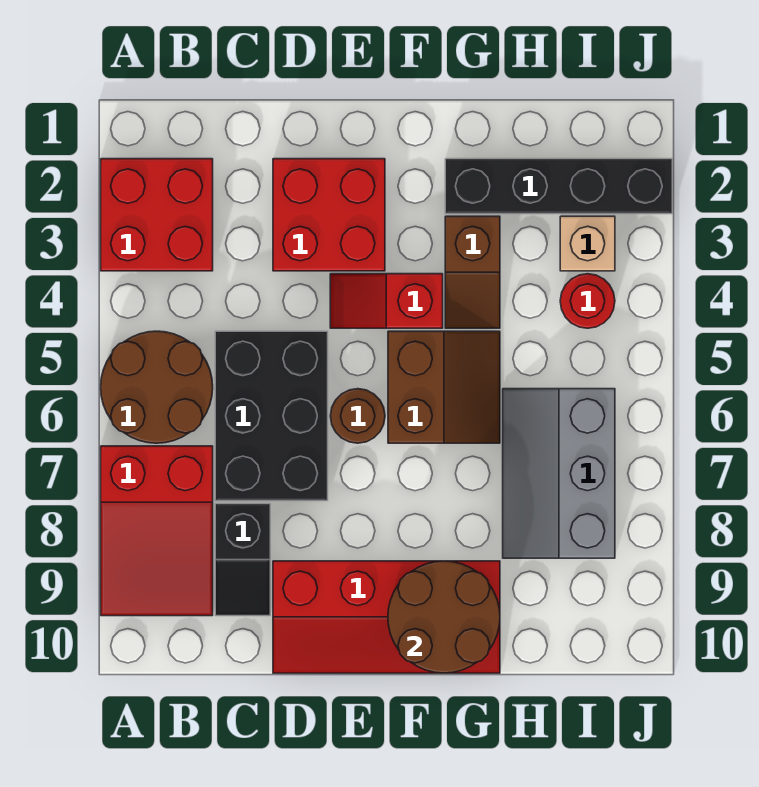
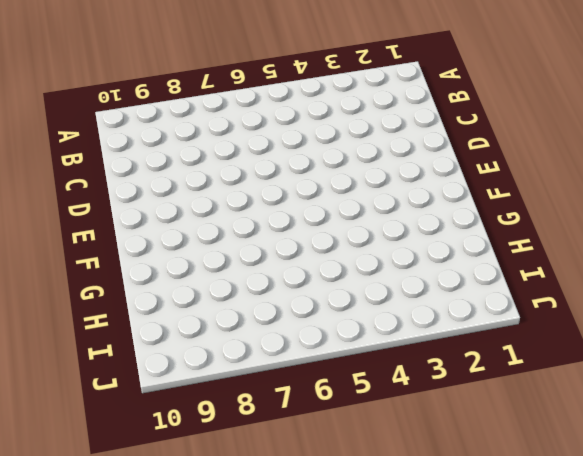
none -> red 2x2 brick [101,159,213,271]
none -> brown 2x2 round brick [101,331,213,443]
none -> red 2x3 slope [101,446,213,616]

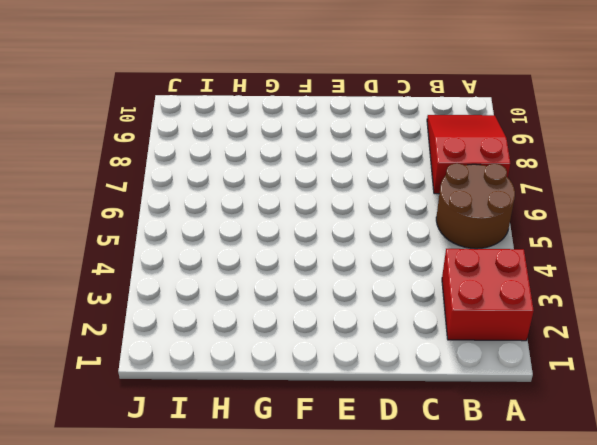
none -> black 2x3 brick [215,331,328,501]
none -> black 1x2 slope [215,504,270,616]
none -> red 2x2 brick [273,159,385,271]

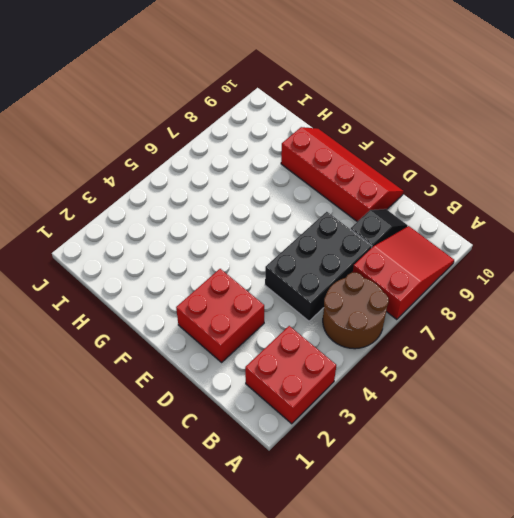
none -> red 1x2 slope [330,274,443,328]
none -> brown 1x1 round brick [330,389,385,443]
none -> brown 2x2 slope [388,331,500,443]

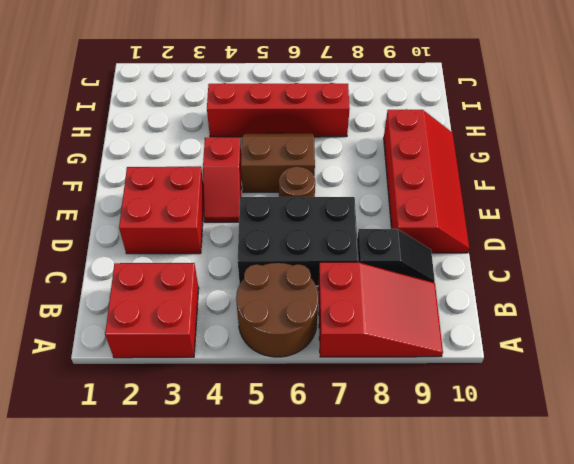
red 1x4 brick [207,83,350,137] -> grey 2x3 slope [503,389,615,558]
none -> black 1x4 brick [445,159,672,214]
none -> brown 1x2 slope [445,216,500,328]
none -> tan 1x1 brick [560,216,615,271]

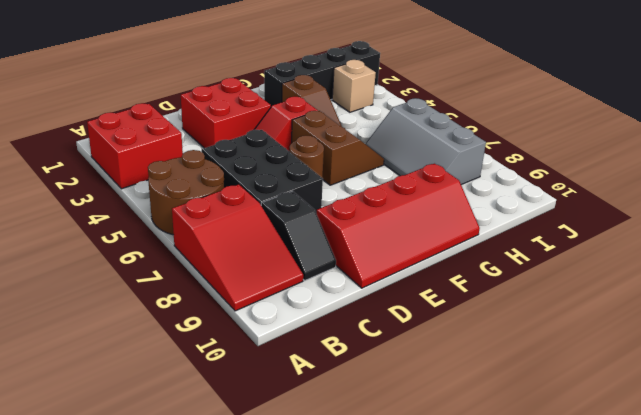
none -> red 1x1 round brick [560,274,615,328]
none -> brown 2x2 round brick [388,561,500,673]

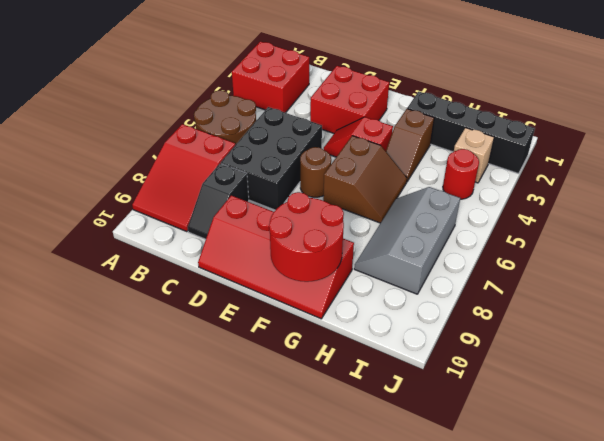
red 2x2 round brick [269,192,344,282] -> brown 2x2 round brick [388,561,500,673]

